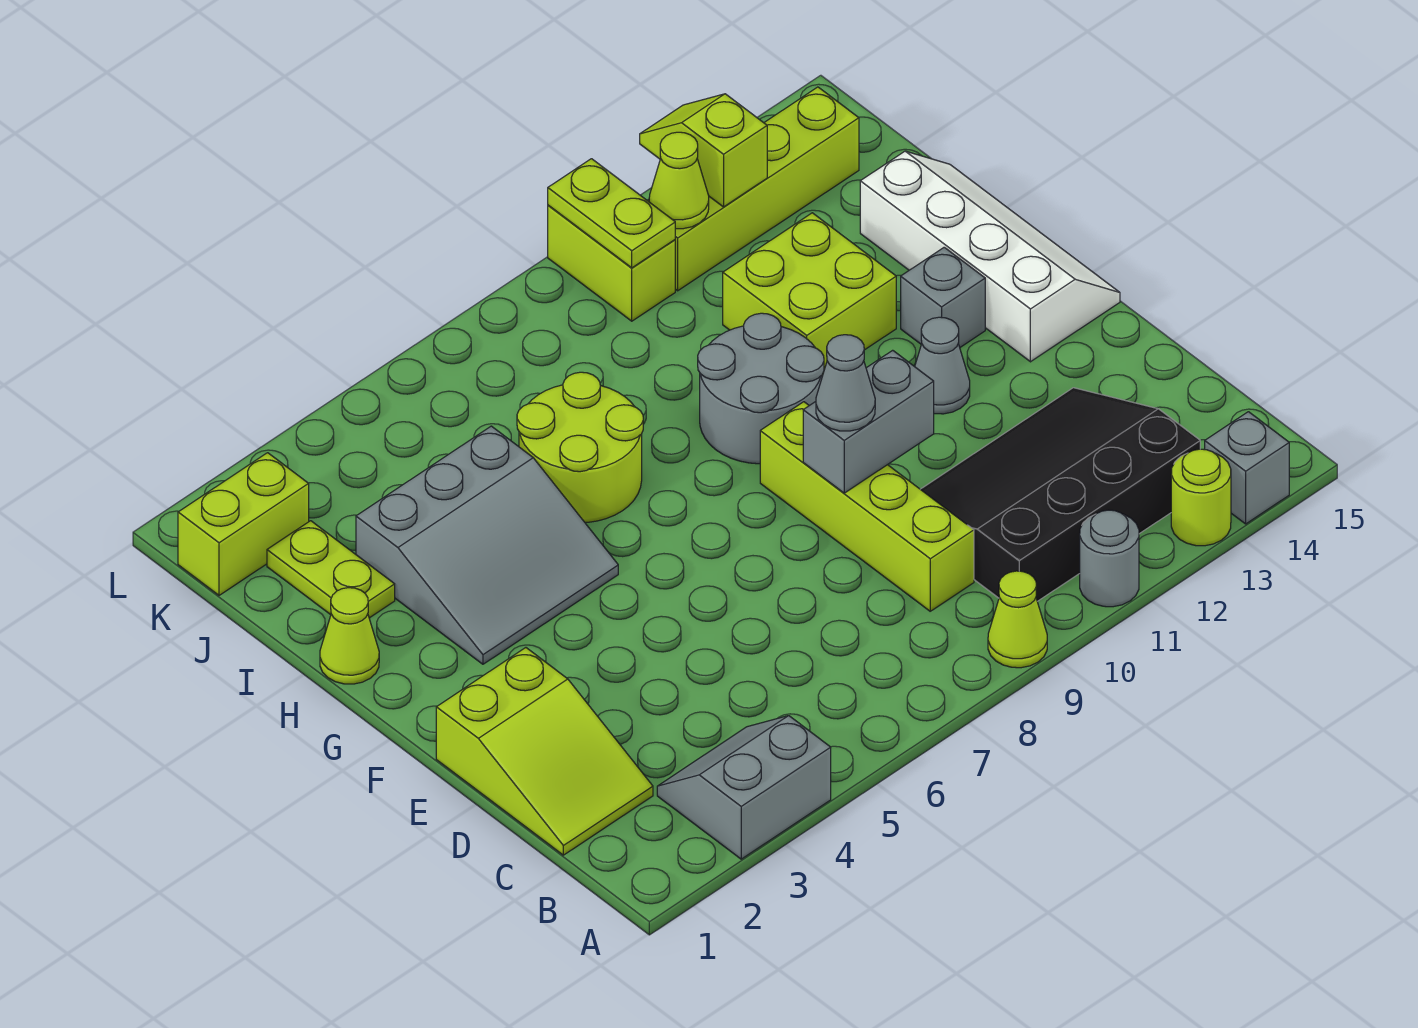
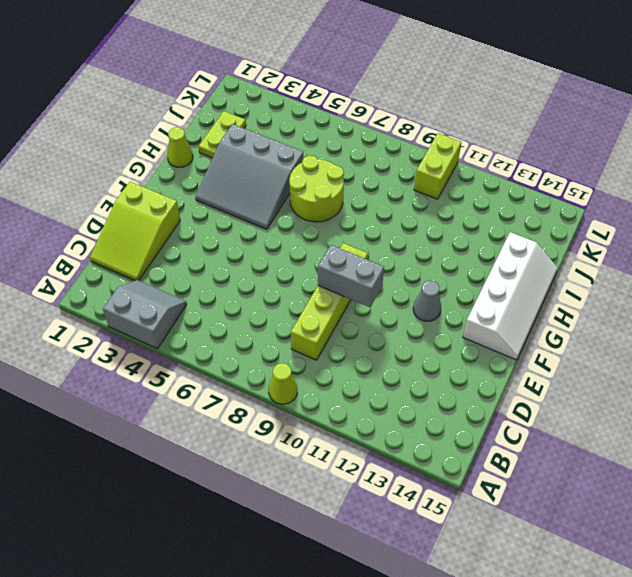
none -> grey 1x1 round brick [1080,510,1139,607]
none -> lime 1x1 round brick [1171,449,1231,546]
none -> grey 1x1 brick [1205,412,1289,524]

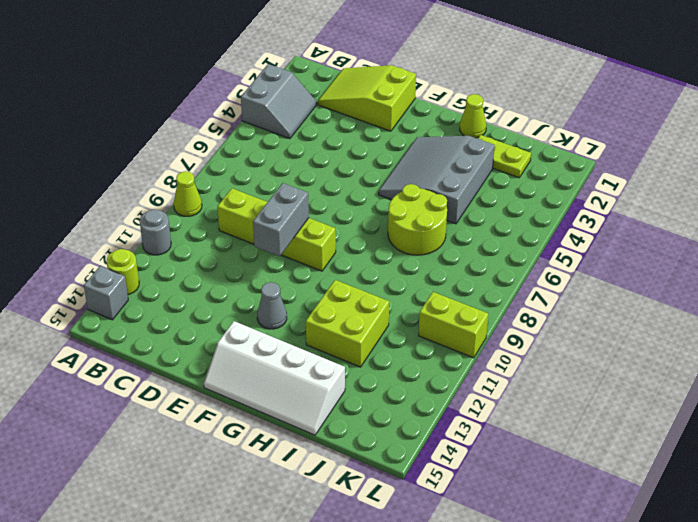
none -> black 3x4 slope [920,388,1200,601]
none -> grey 2x2 round brick [698,313,824,464]
none -> grey 1x1 brick [901,247,985,347]

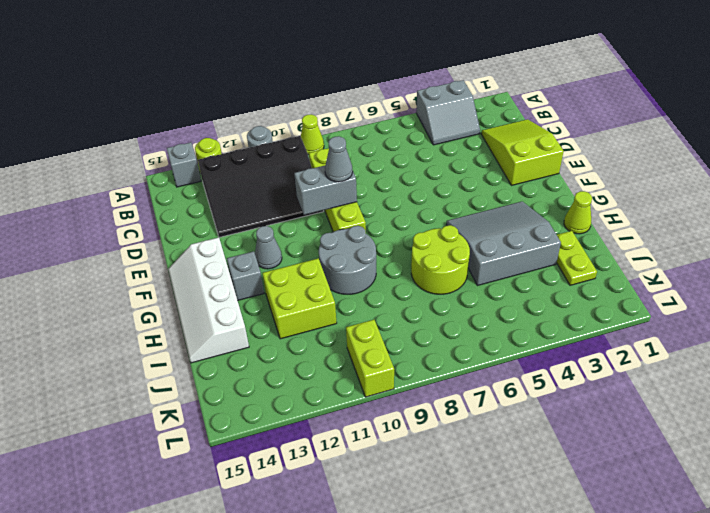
none -> lime 1x2 brick [178,453,309,595]
none -> lime 1x4 brick [647,87,859,291]
none -> lime 1x2 plate [548,159,675,268]

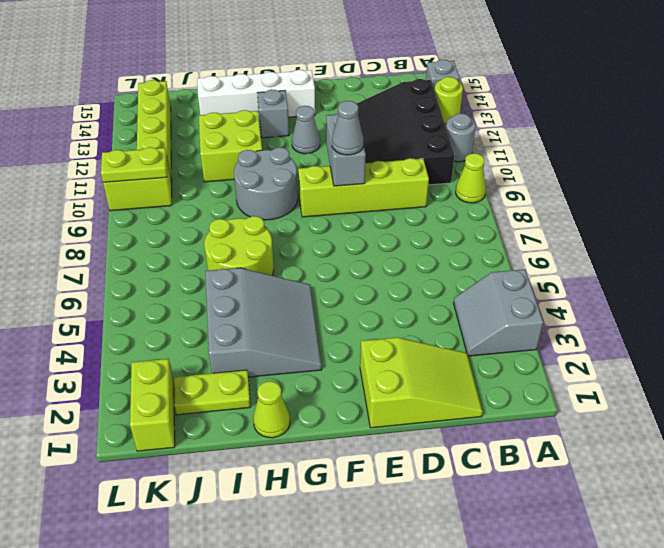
none -> lime 1x1 cone [649,132,709,229]
none -> lime 1x2 slope [640,94,767,207]

